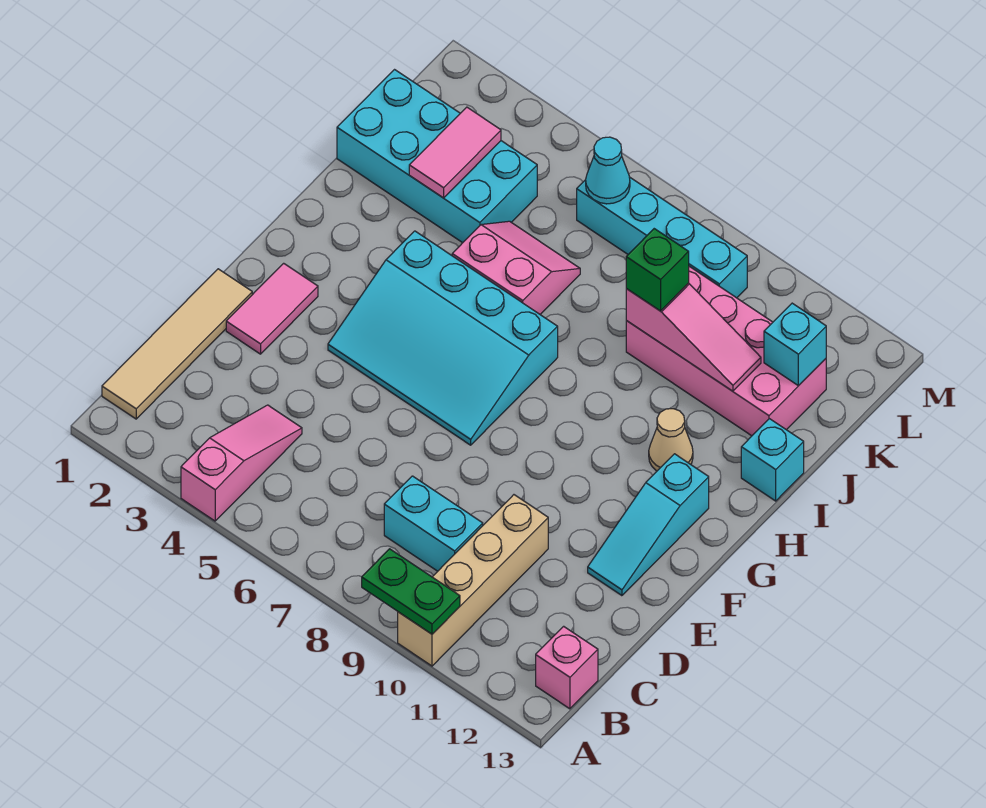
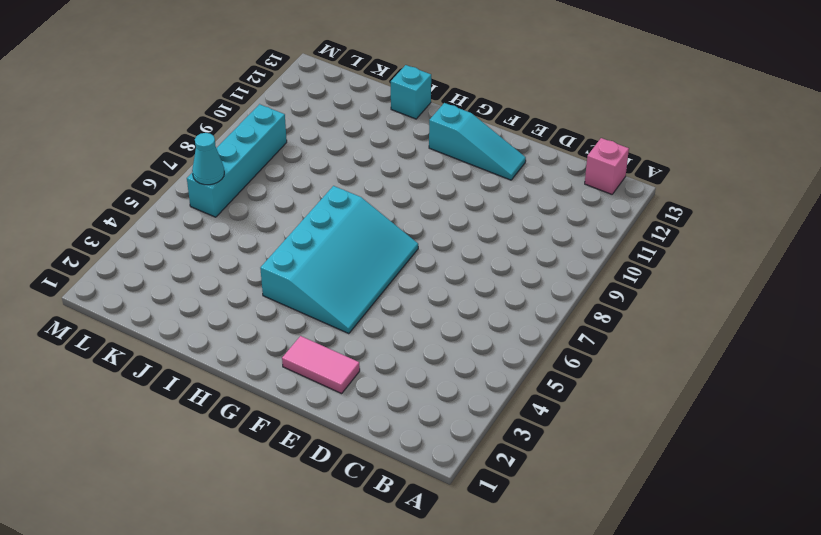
none -> pink 1x3 slope [181,405,302,521]
none -> tan 1x4 brick [398,495,548,666]
none -> tan 1x4 tile [102,269,252,419]

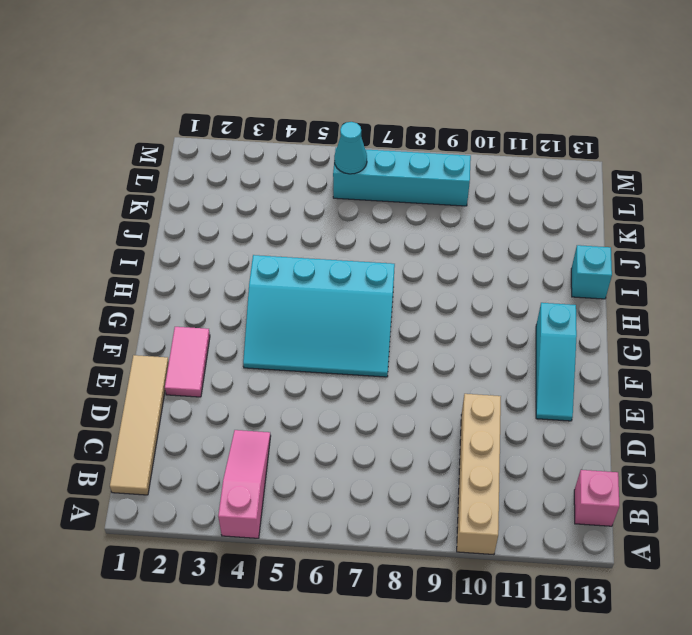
none -> cyan 1x2 brick [384,476,483,571]
none -> tan 1x1 cone [649,409,693,471]
none -> pink 2x2 slope [452,221,580,314]

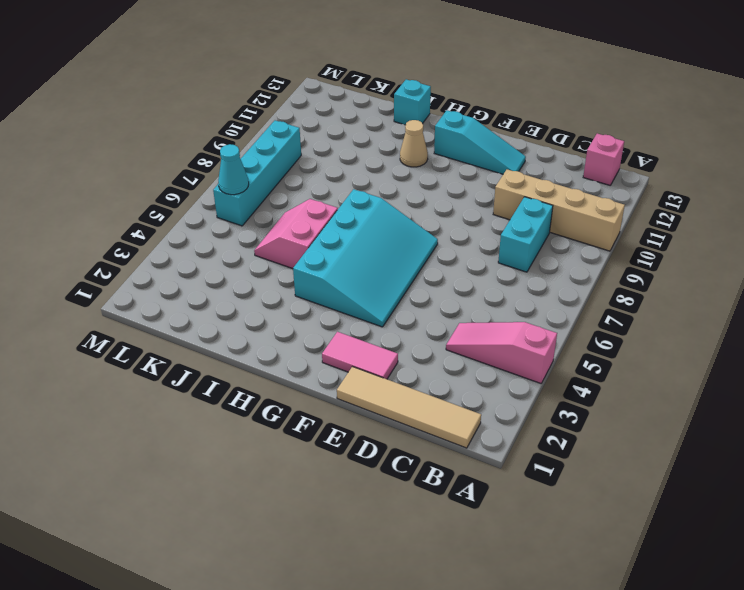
none -> cyan 2x4 brick [337,70,537,243]
none -> pink 2x4 brick [626,266,826,436]
none -> green 1x2 plate [362,549,460,634]

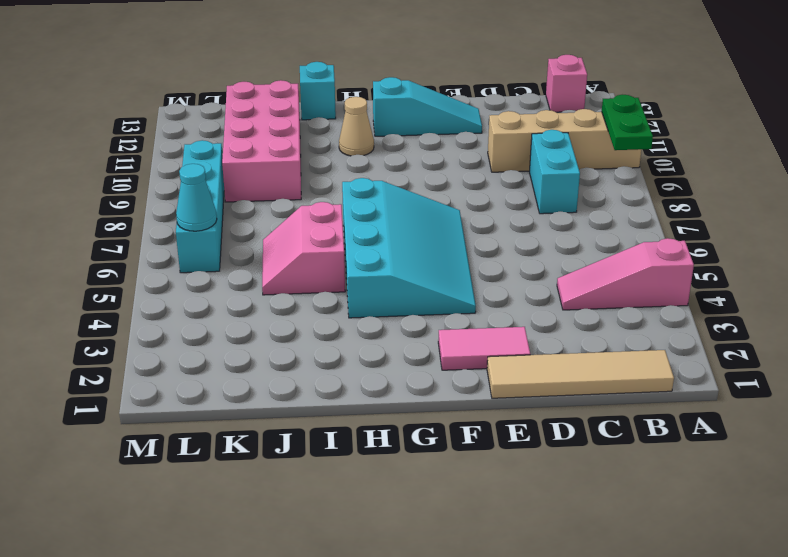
none -> cyan 2x4 brick [337,70,537,243]
none -> pink 1x2 tile [409,107,501,198]
none -> pink 1x3 slope [626,283,761,391]

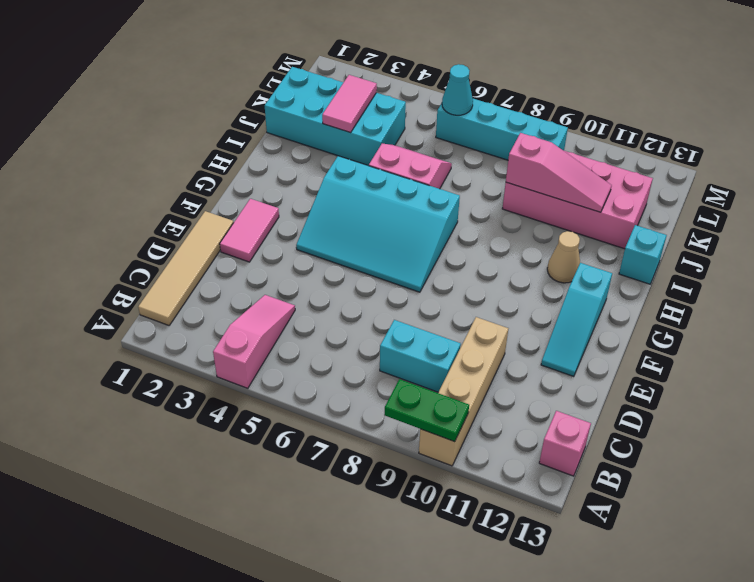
none -> cyan 1x1 brick [764,303,826,386]
none -> green 1x1 brick [626,229,689,311]

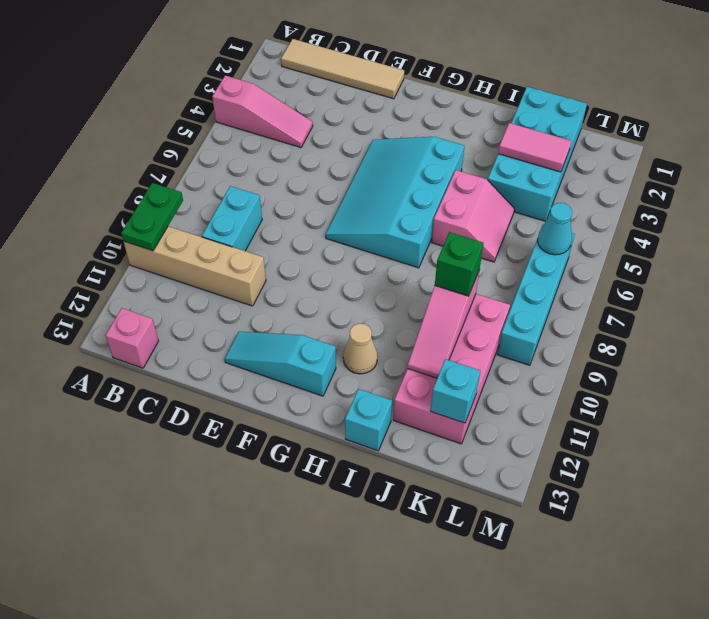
none -> pink 1x2 tile [226,263,318,354]

